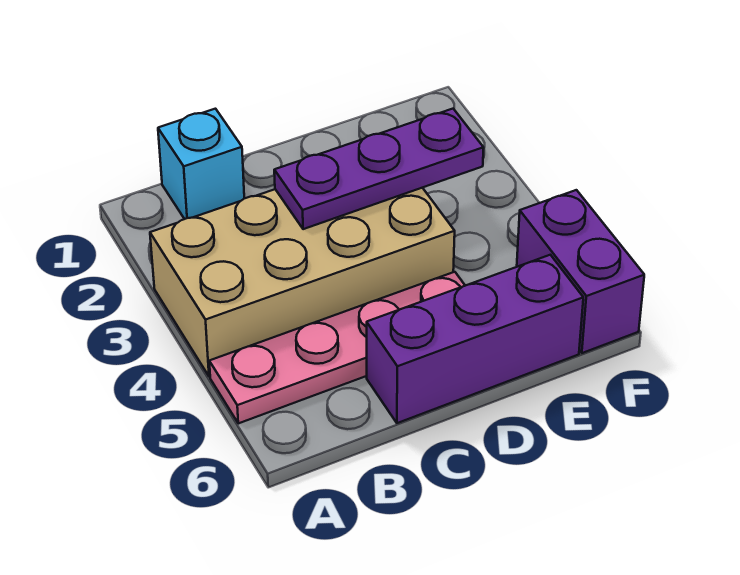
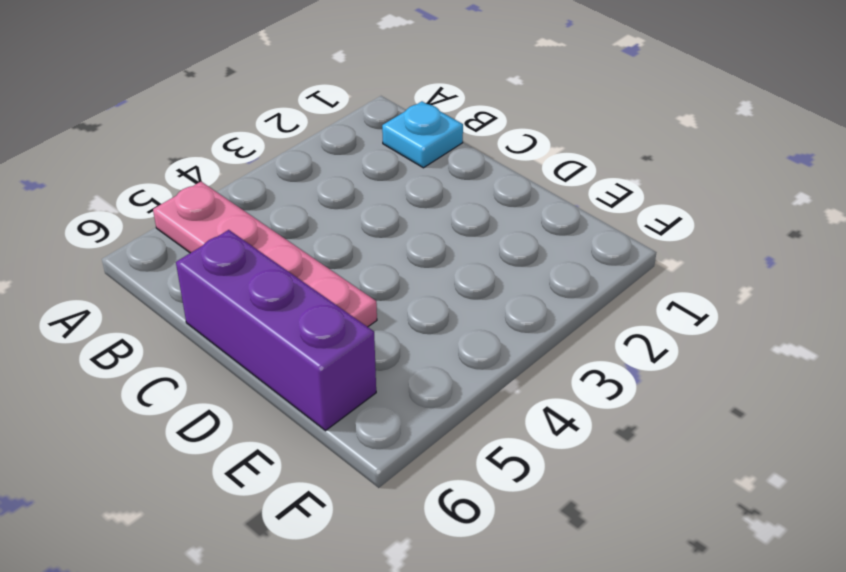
cyan 1x1 plate [382,101,463,168] -> cyan 1x1 brick [158,109,244,219]
none -> tan 2x4 brick [150,188,455,377]
none -> purple 1x2 brick [517,190,644,353]

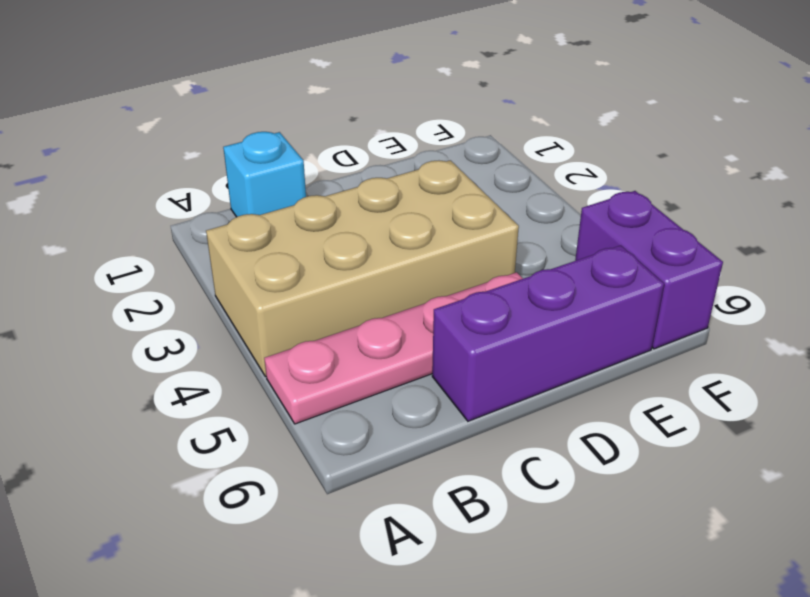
none -> purple 1x3 plate [274,109,484,229]

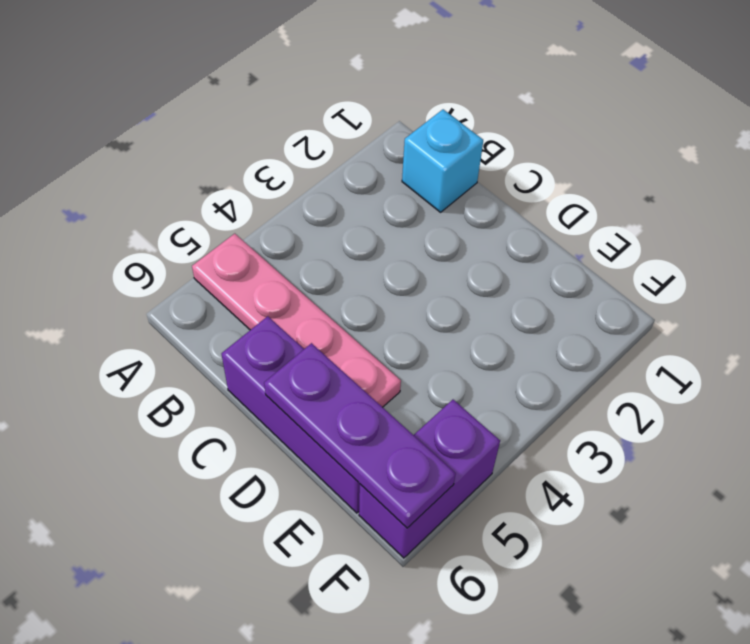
purple 1x3 plate [264,343,456,528] -> purple 1x3 plate moved to [274,109,484,229]
none -> tan 2x4 brick [150,188,455,377]

